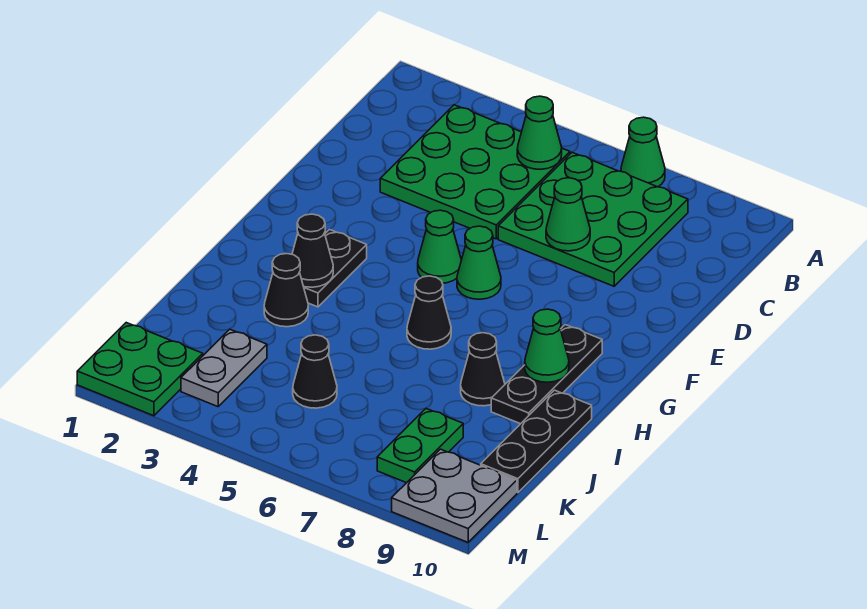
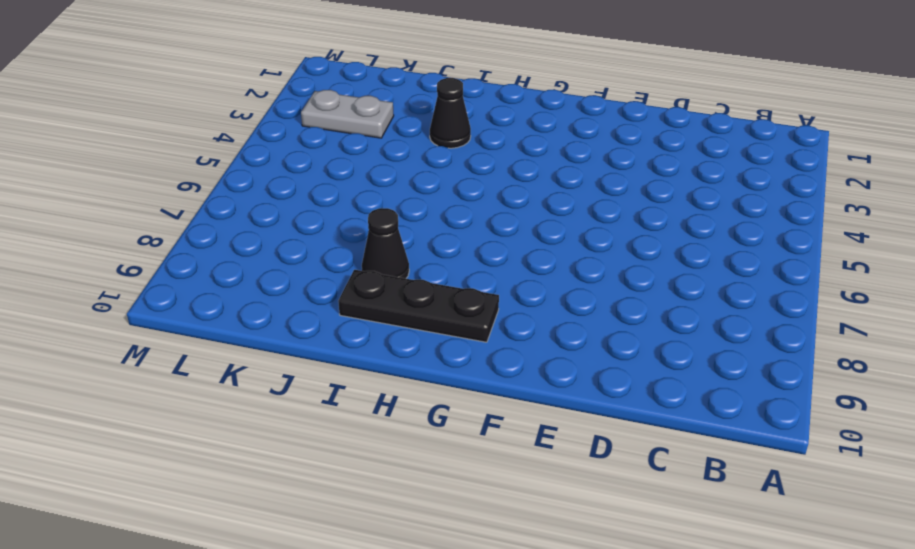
none -> green 1x1 cone [621,117,665,187]
none -> green 3x3 plate [380,105,570,239]
none -> green 3x3 plate [498,153,688,286]

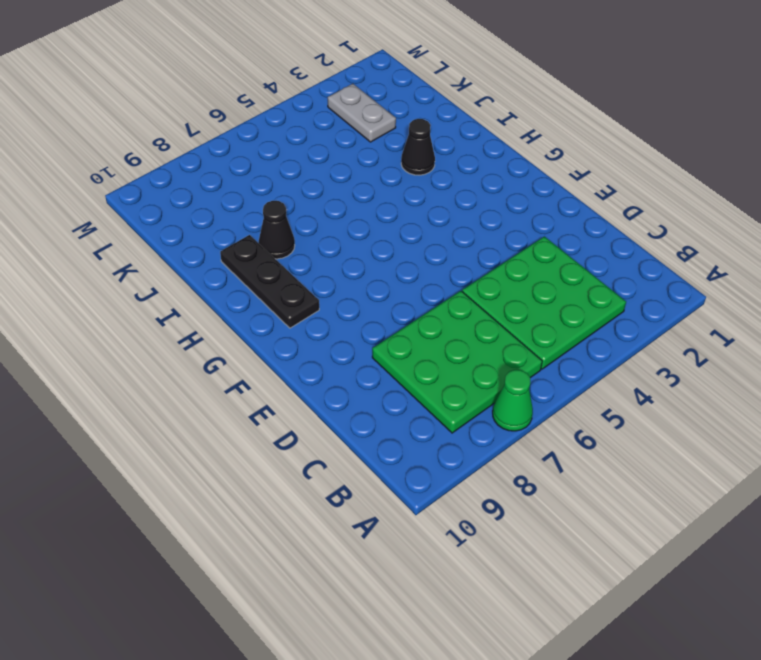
none -> green 1x1 cone [418,210,461,283]
none -> green 1x1 cone [457,226,501,299]
none -> black 1x2 plate [304,229,367,307]

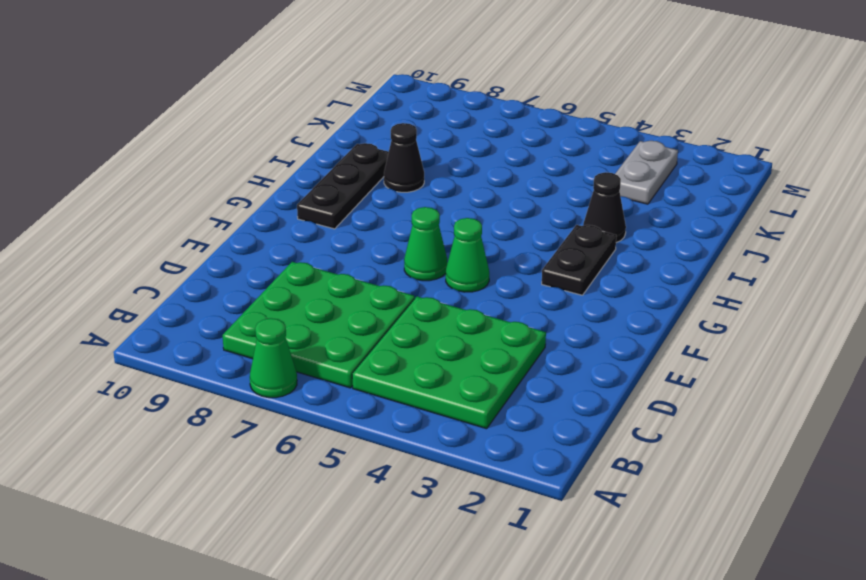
none -> black 1x1 cone [407,276,451,349]
none -> black 1x3 plate [481,390,592,493]
none -> black 1x1 cone [293,335,337,408]

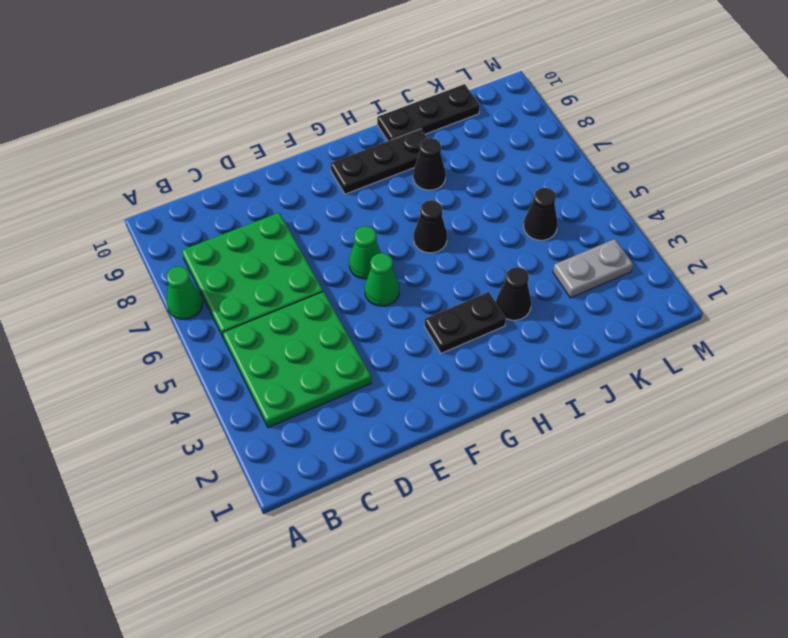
none -> green 1x2 plate [377,409,463,483]
none -> green 2x2 plate [77,323,203,416]
none -> grey 2x2 plate [392,449,517,542]

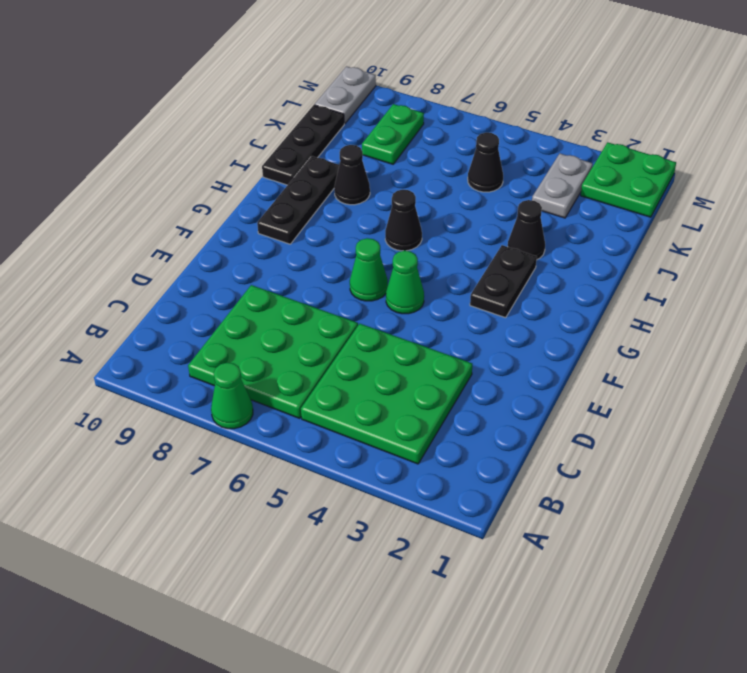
grey 1x2 plate [315,66,376,124] -> grey 2x2 plate [392,449,517,542]
none -> green 1x1 cone [517,96,562,169]
none -> green 1x1 cone [546,178,590,251]
none -> black 1x1 cone [292,214,333,287]

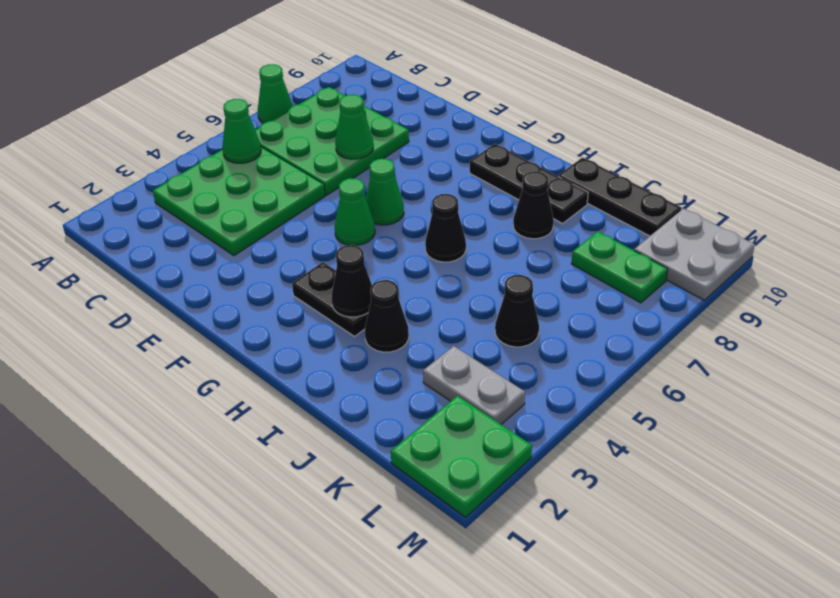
none -> green 1x1 cone [525,309,569,382]

